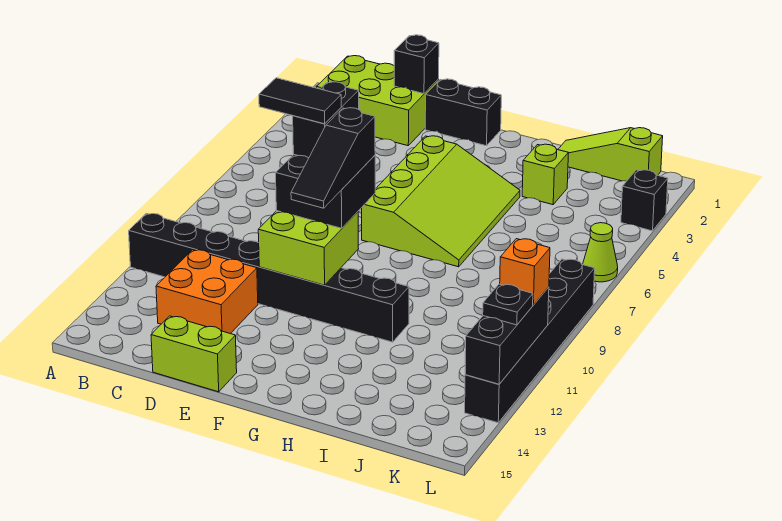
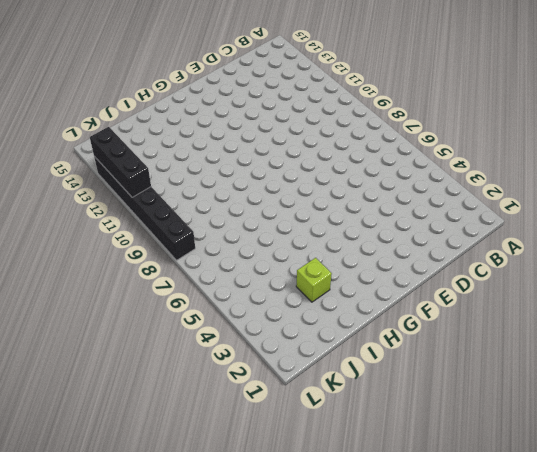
none -> black 1x8 brick [129,214,409,342]
none -> lime 2x3 brick [317,56,439,146]
none -> orange 2x2 brick [156,250,258,334]

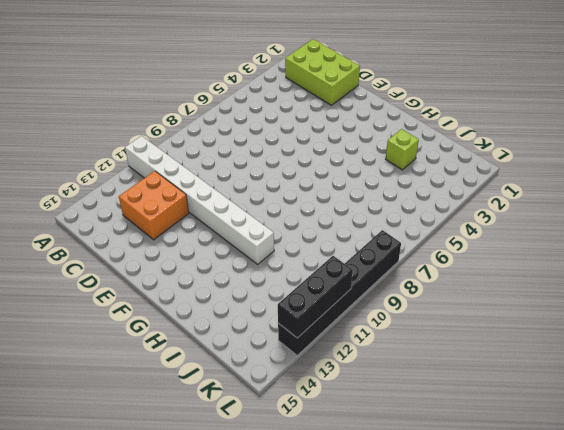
white 1x8 brick [125,136,274,264] -> black 1x8 brick [129,214,409,342]
none -> lime 1x2 brick [151,316,237,392]
none -> black 1x2 brick [425,79,501,146]
none -> lime 3x4 slope [362,136,520,267]

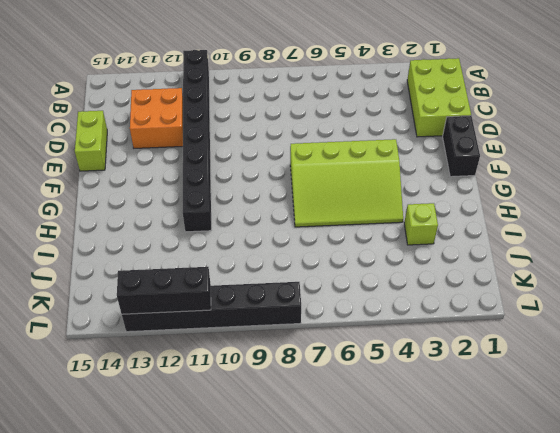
none -> lime 1x3 slope [558,128,663,181]
none -> black 1x1 brick [621,170,668,231]
none -> lime 1x1 cone [583,223,618,282]

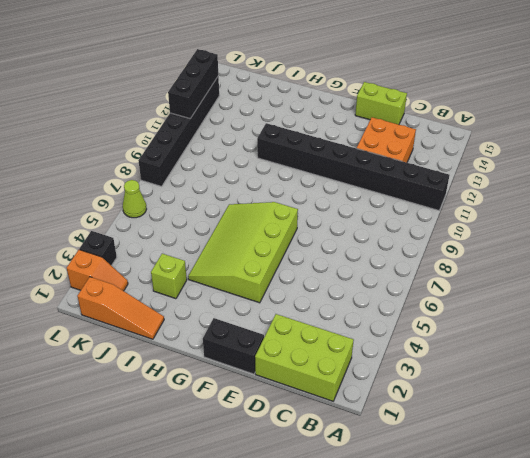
orange 1x3 slope [77,277,164,339] -> lime 1x3 slope [558,128,663,181]
orange 1x2 slope [67,250,128,291] -> none
none -> black 1x1 brick [394,35,439,94]
none -> lime 2x2 brick [258,211,358,285]
none -> black 2x2 brick [276,155,375,228]

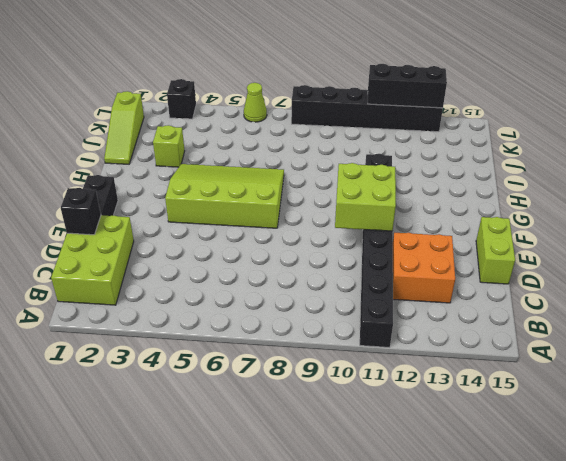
none -> black 2x2 brick [276,155,375,228]
none -> orange 1x1 brick [500,239,550,305]
none -> black 1x1 plate [483,284,533,325]

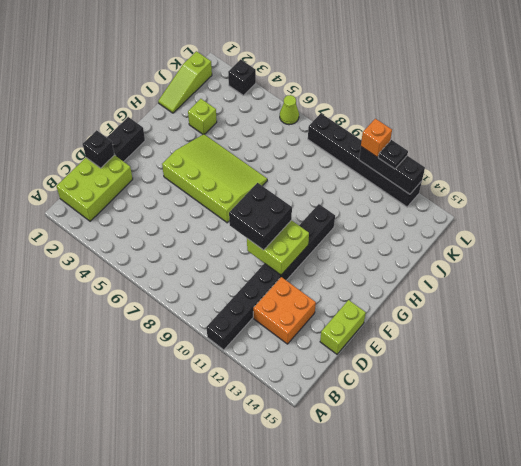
none -> black 1x2 brick [293,82,359,158]
none -> black 1x3 slope [291,108,375,208]
none -> black 1x2 tile [259,78,341,124]

